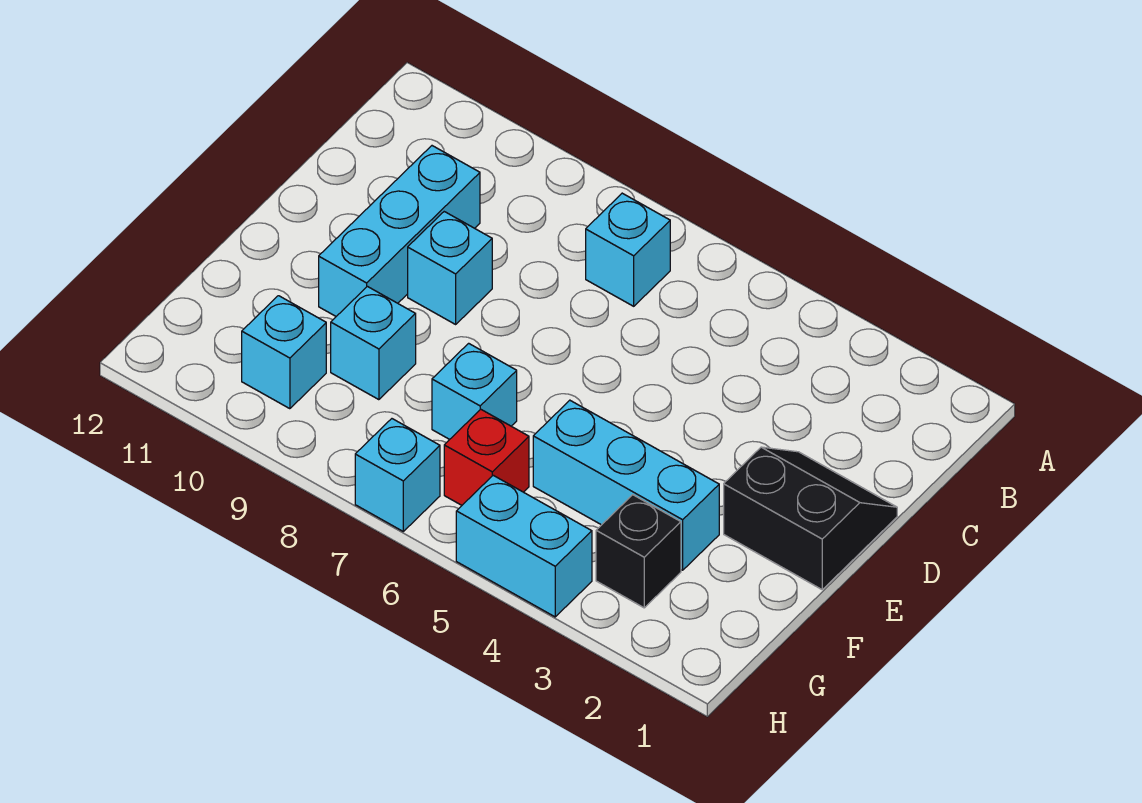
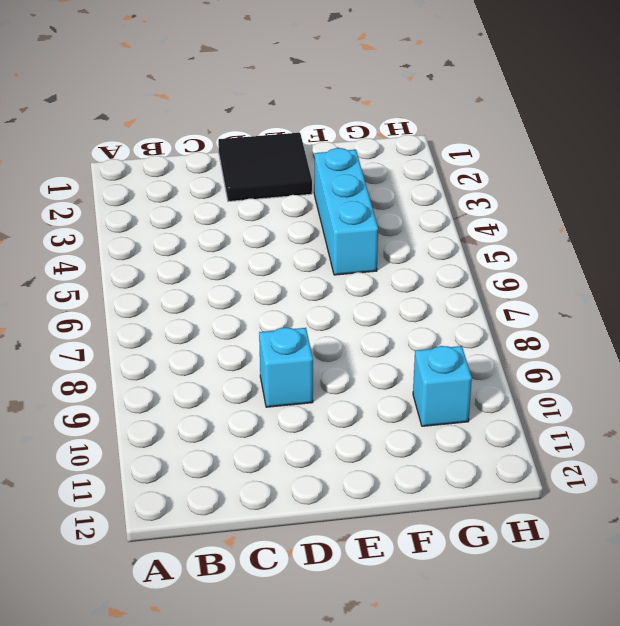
black 2x2 tile [218,133,312,201] -> black 2x2 slope [724,447,897,589]
none -> cyan 1x1 brick [586,193,670,306]
none -> cyan 1x3 brick [319,146,480,316]
none -> cyan 1x1 brick [432,343,517,439]

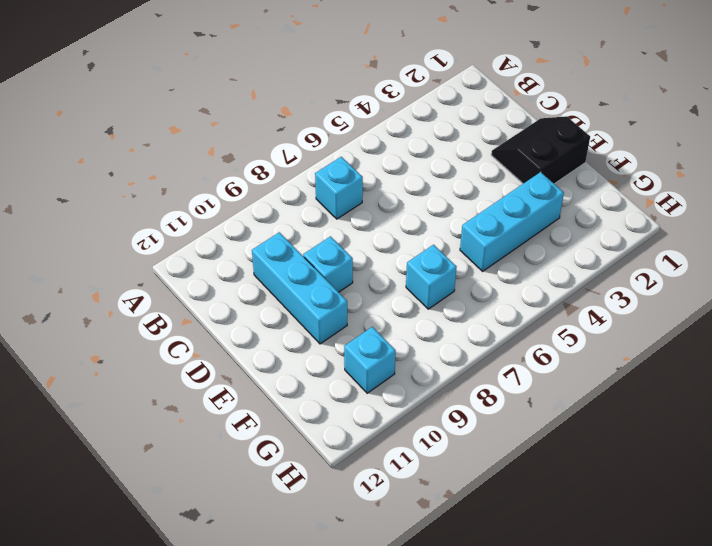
none -> cyan 1x1 brick [331,286,416,400]
none -> black 1x1 brick [596,495,681,608]
none -> red 1x1 brick [444,409,529,505]

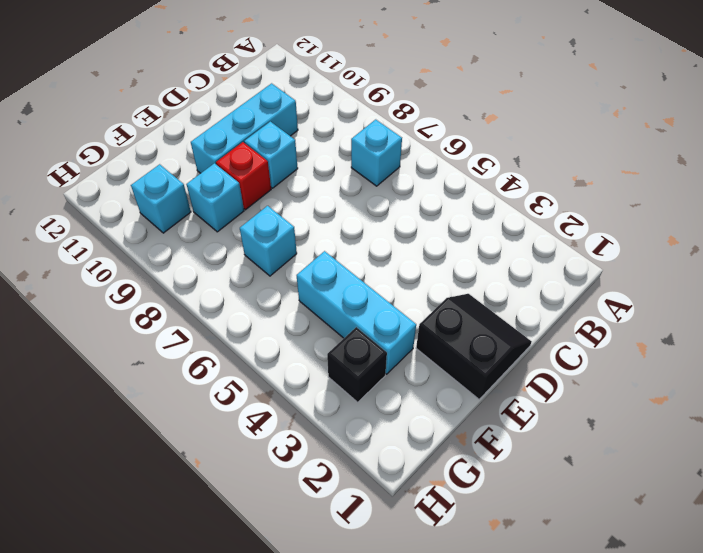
red 1x1 brick [216,142,271,210] -> red 1x1 brick moved to [444,409,529,505]
none -> cyan 1x2 brick [456,475,592,617]
none -> cyan 1x1 brick [355,419,440,531]

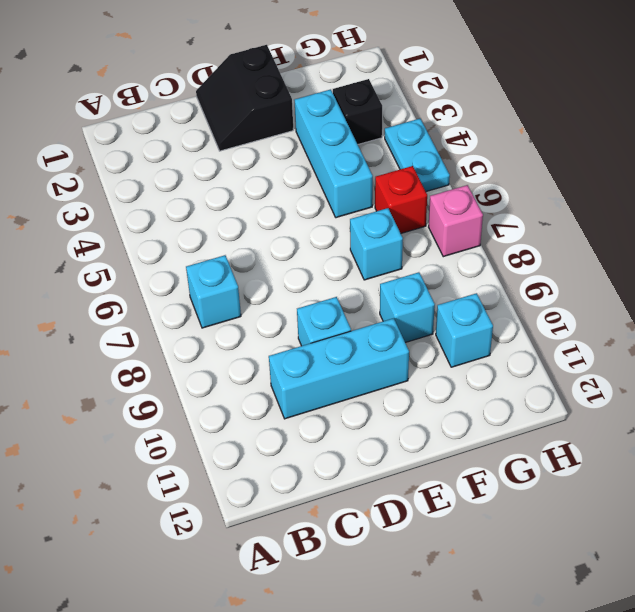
cyan 1x2 plate [385,119,450,192] -> cyan 1x2 brick [456,475,592,617]
pink 1x1 brick [429,185,483,257] -> cyan 1x1 brick [355,419,440,531]

